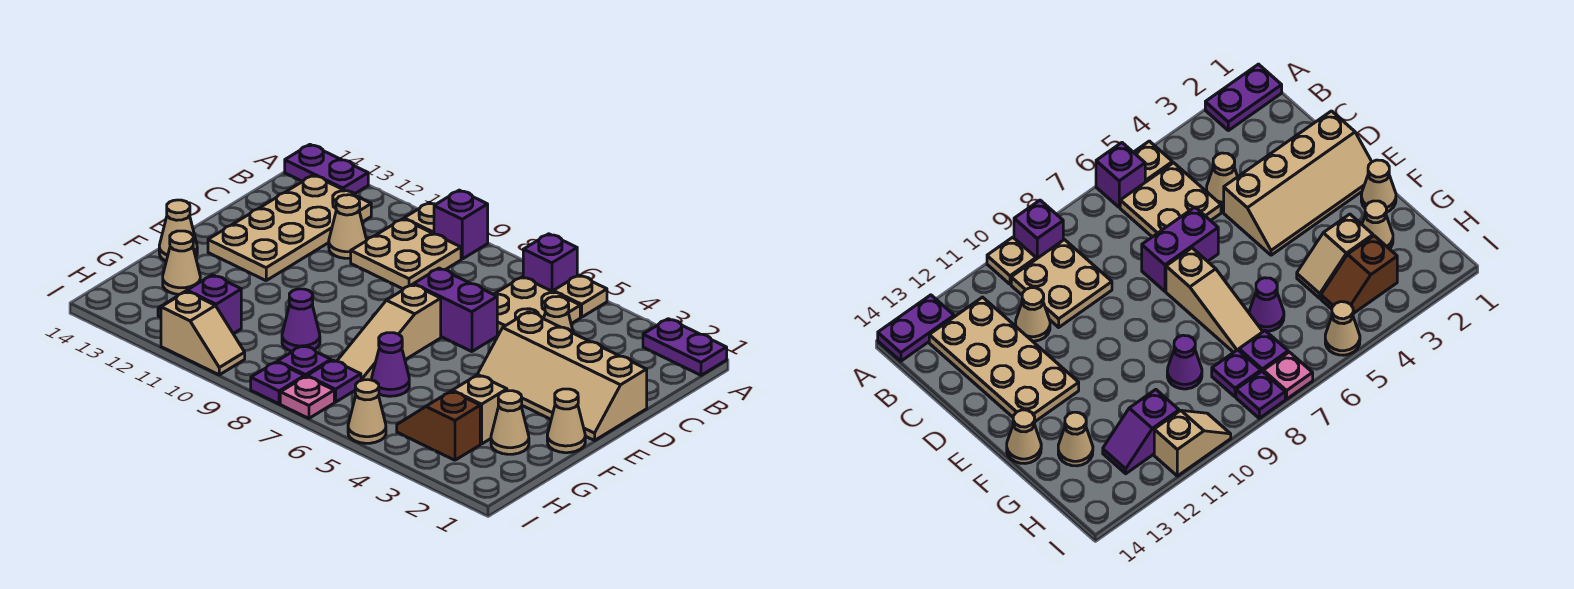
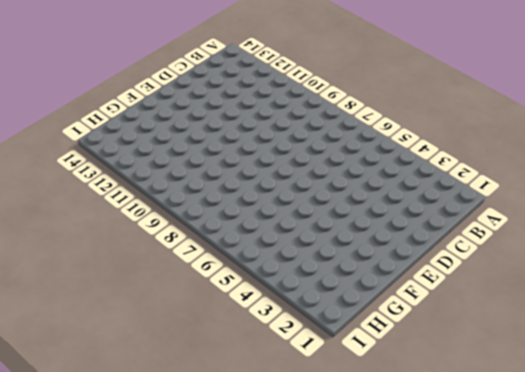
none -> purple 1x2 plate [643,319,727,375]
none -> tan 1x1 plate [553,275,607,317]
none -> purple 1x1 brick [523,234,577,292]

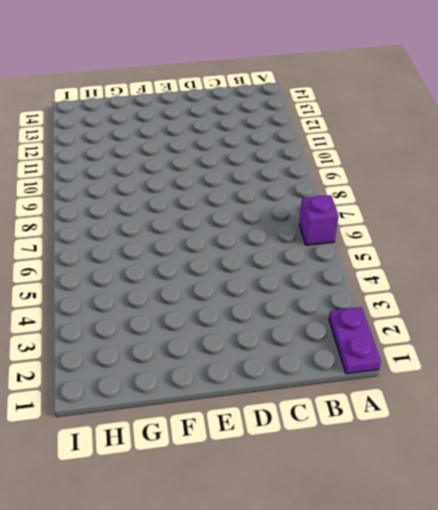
none -> tan 1x1 plate [553,275,607,317]
none -> purple 1x1 brick [434,190,488,259]
none -> tan 1x1 plate [404,203,436,234]

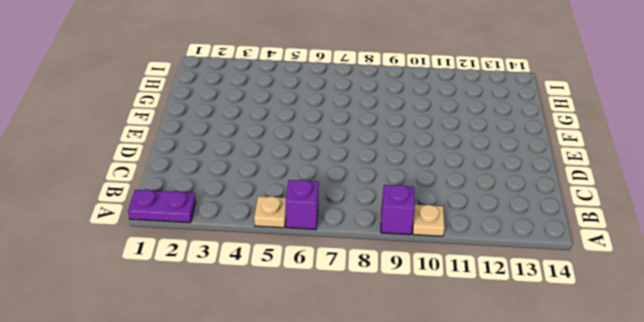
none -> purple 1x2 plate [285,145,368,194]
none -> tan 2x2 plate [494,277,580,335]
none -> tan 2x2 plate [351,219,461,289]

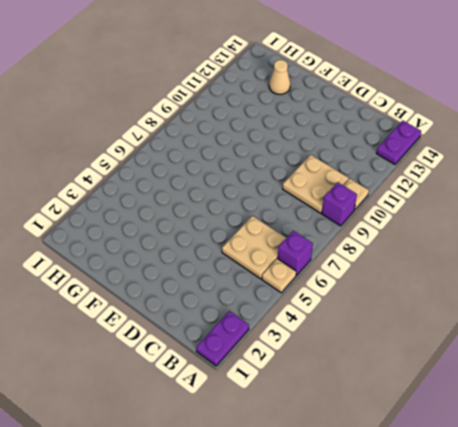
none -> tan 2x4 plate [208,175,371,281]
none -> tan 1x1 cone [544,296,573,333]
none -> tan 1x1 cone [329,195,367,258]

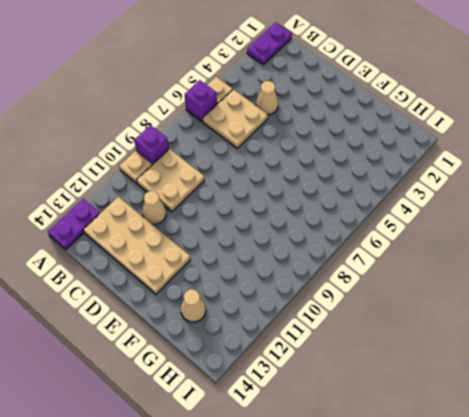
none -> tan 2x4 slope [477,312,647,440]
none -> purple 1x2 brick [414,268,497,352]
none -> tan 1x3 slope [337,284,441,381]

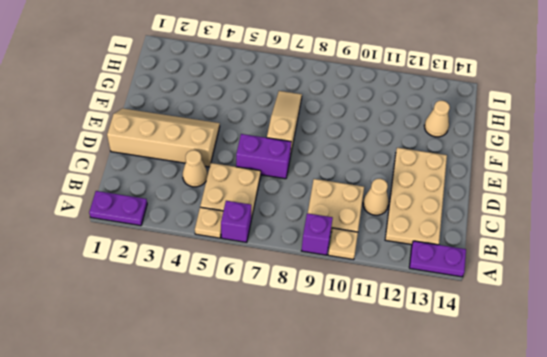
none -> tan 1x1 cone [547,389,585,453]
none -> tan 1x1 cone [159,200,197,261]
none -> tan 1x1 cone [491,391,529,454]

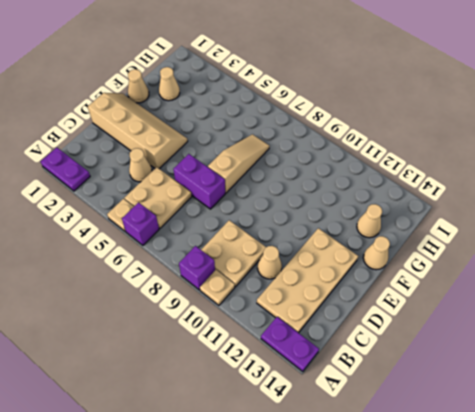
none -> tan 1x2 slope [452,375,507,444]
none -> purple 1x1 cone [372,333,409,396]
none -> purple 1x1 cone [282,289,320,352]

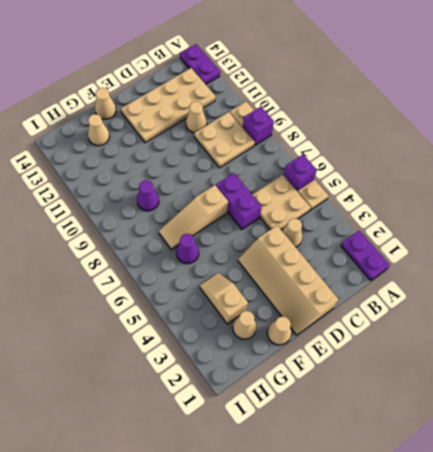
none -> brown 1x2 slope [397,391,480,460]
none -> purple 1x1 plate [307,360,361,402]
none -> purple 1x1 plate [277,346,331,377]

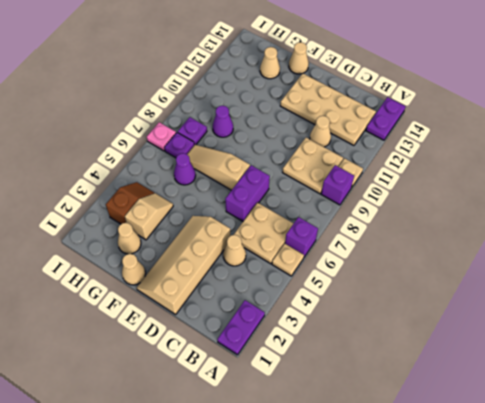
none -> purple 1x2 slope [158,275,241,334]
none -> tan 1x1 cone [348,380,386,443]
none -> purple 1x1 plate [251,362,304,404]

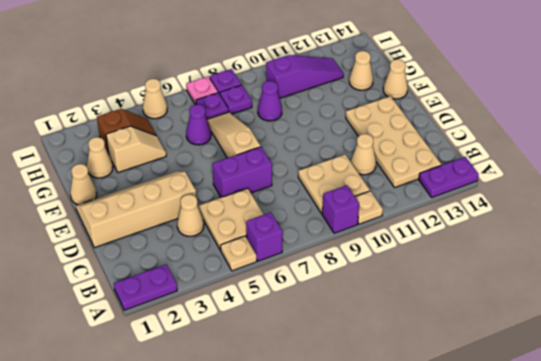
purple 1x3 slope [266,55,344,98] -> purple 1x2 slope [158,275,241,334]
none -> tan 1x2 slope [161,291,245,375]

